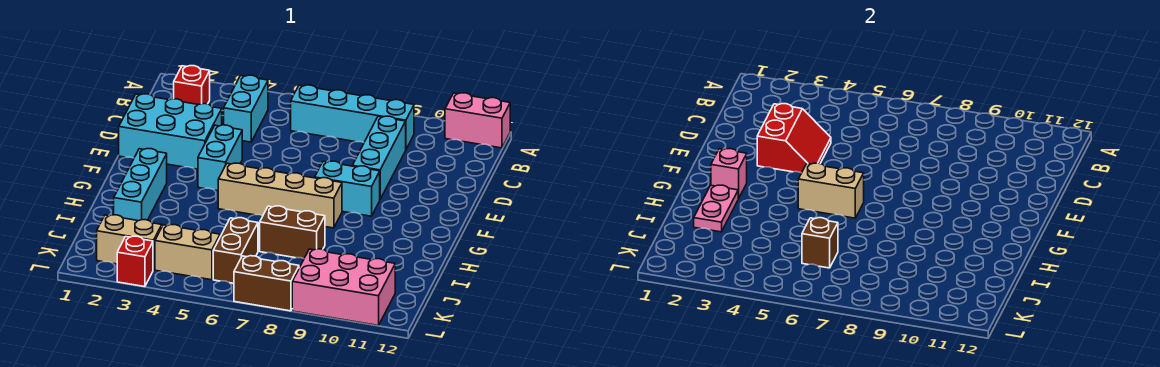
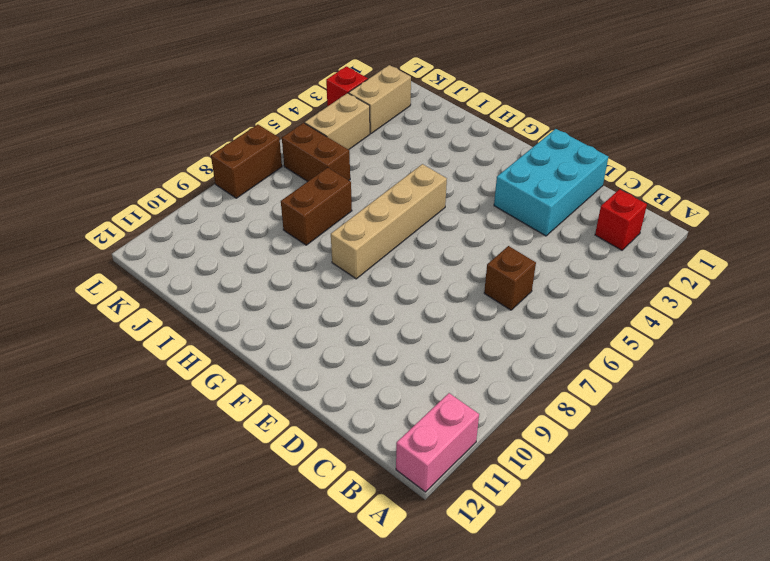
brown 1x1 brick [484,246,536,310] -> brown 1x1 brick moved to [802,218,838,268]
none -> cyan 1x2 brick [224,75,268,142]
none -> cyan 1x4 brick [291,85,414,149]
none -> cyan 1x3 brick [352,116,406,199]

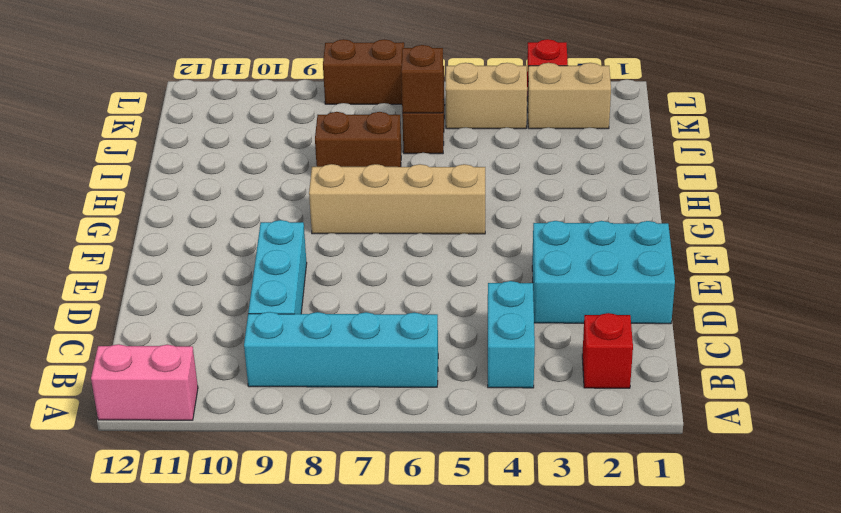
none -> cyan 1x2 brick [198,125,242,191]
none -> cyan 1x2 brick [315,161,380,216]
none -> cyan 1x3 brick [114,149,167,221]

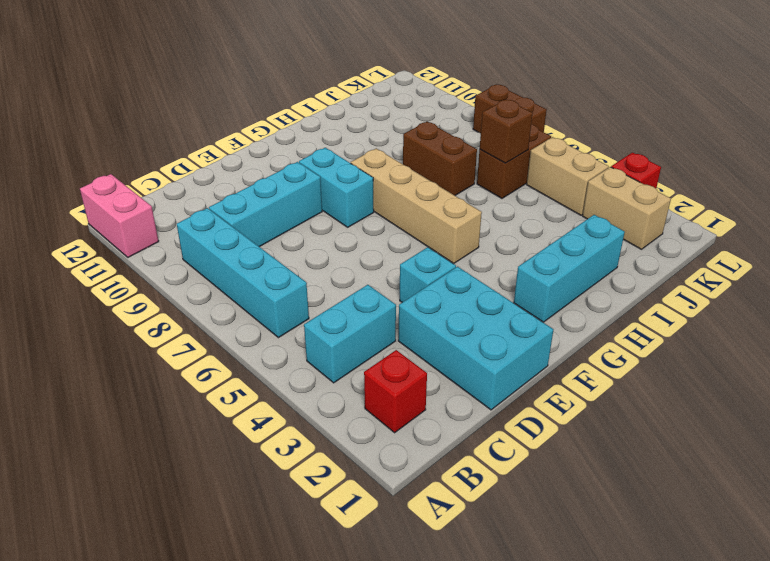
cyan 1x1 brick [400,247,456,302] -> cyan 1x2 brick [198,125,242,191]
none -> pink 2x3 brick [292,249,395,326]
none -> red 2x2 slope [757,104,831,173]
none -> pink 1x1 brick [711,149,747,199]

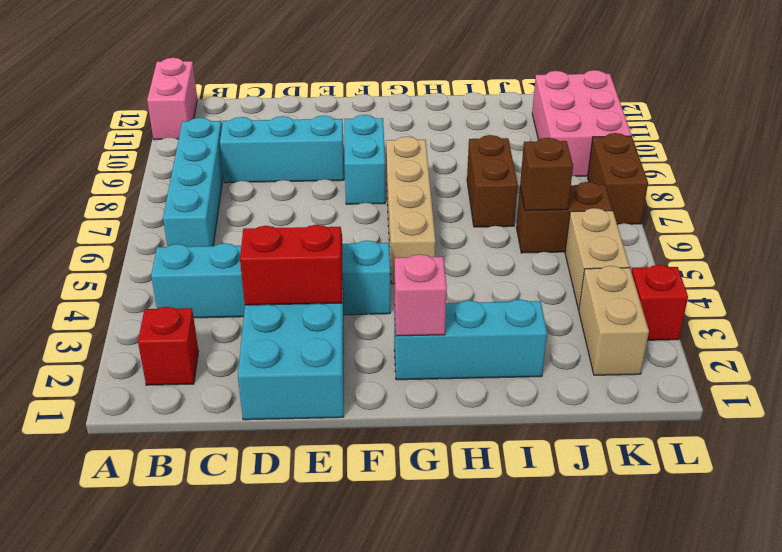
none -> tan 1x2 brick [798,163,864,218]
none -> pink 1x2 plate [694,185,738,232]

